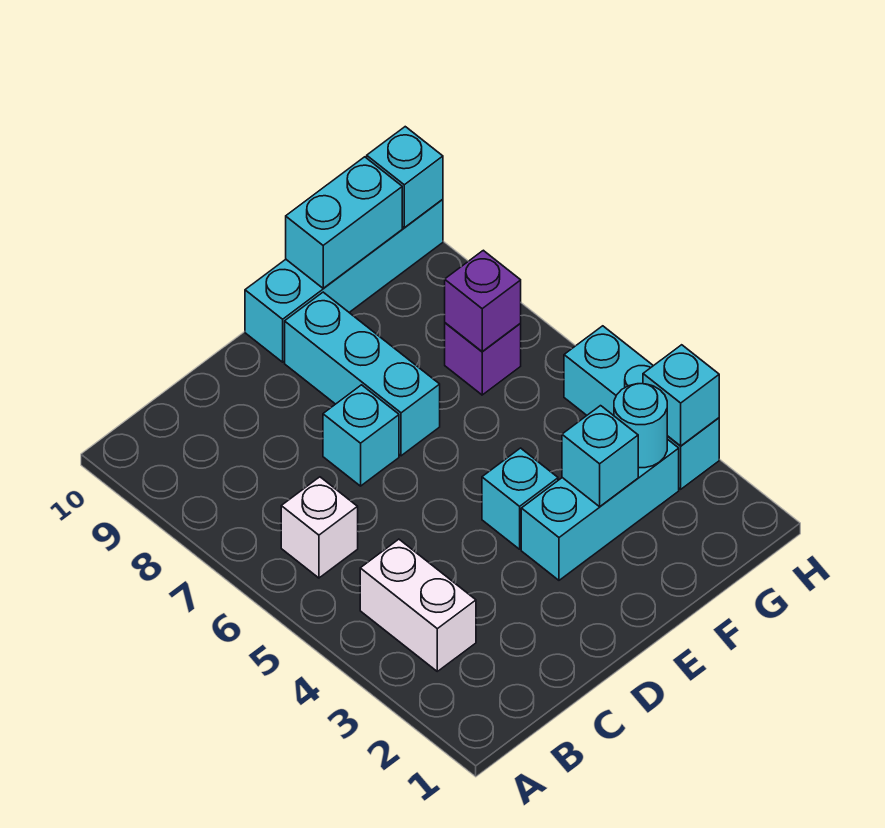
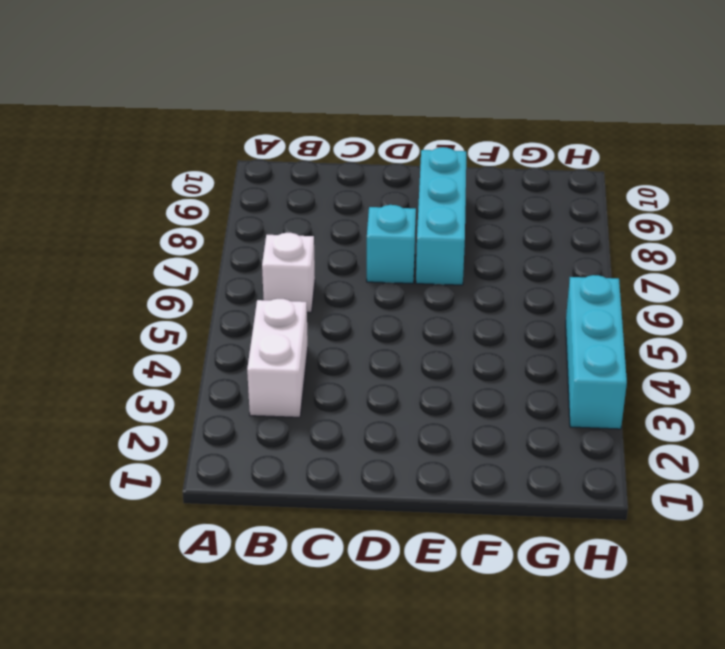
none -> cyan 1x3 brick [521,439,679,580]
none -> cyan 1x1 brick [482,448,558,549]
none -> cyan 1x4 brick [245,199,443,362]

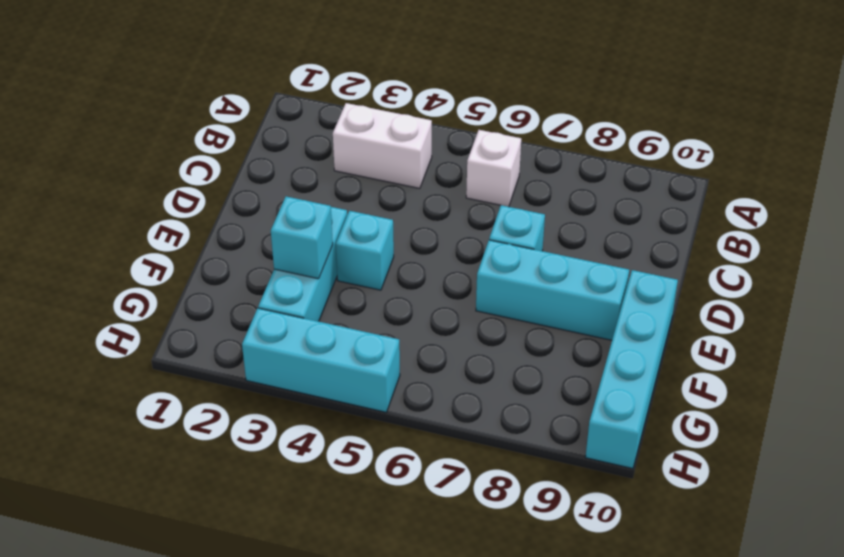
none -> purple 1x1 brick [445,323,521,395]
none -> cyan 1x2 brick [286,157,402,288]
none -> cyan 1x1 round brick [614,384,667,468]

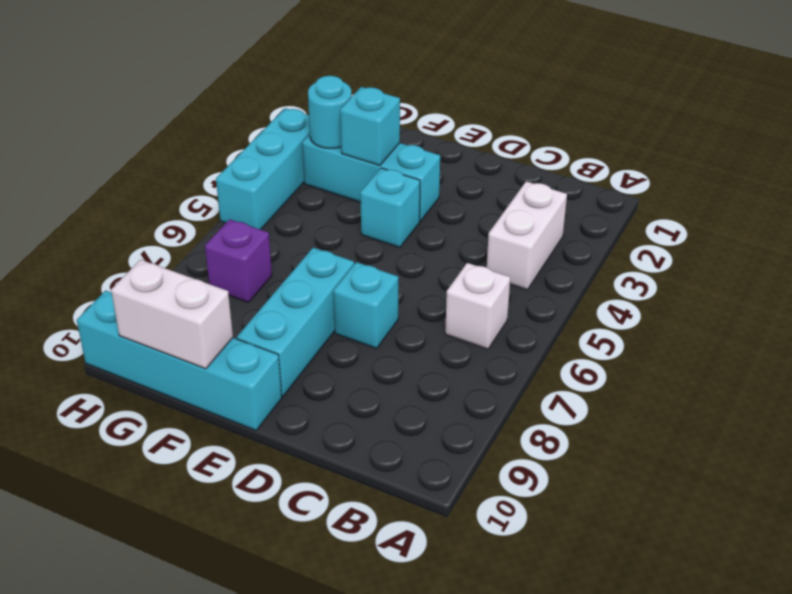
white 1x2 brick [111,260,233,369] -> cyan 1x2 brick [286,157,402,288]
none -> purple 1x1 brick [445,250,521,352]
none -> cyan 1x1 brick [643,345,719,446]
none -> cyan 1x1 brick [367,127,443,228]

